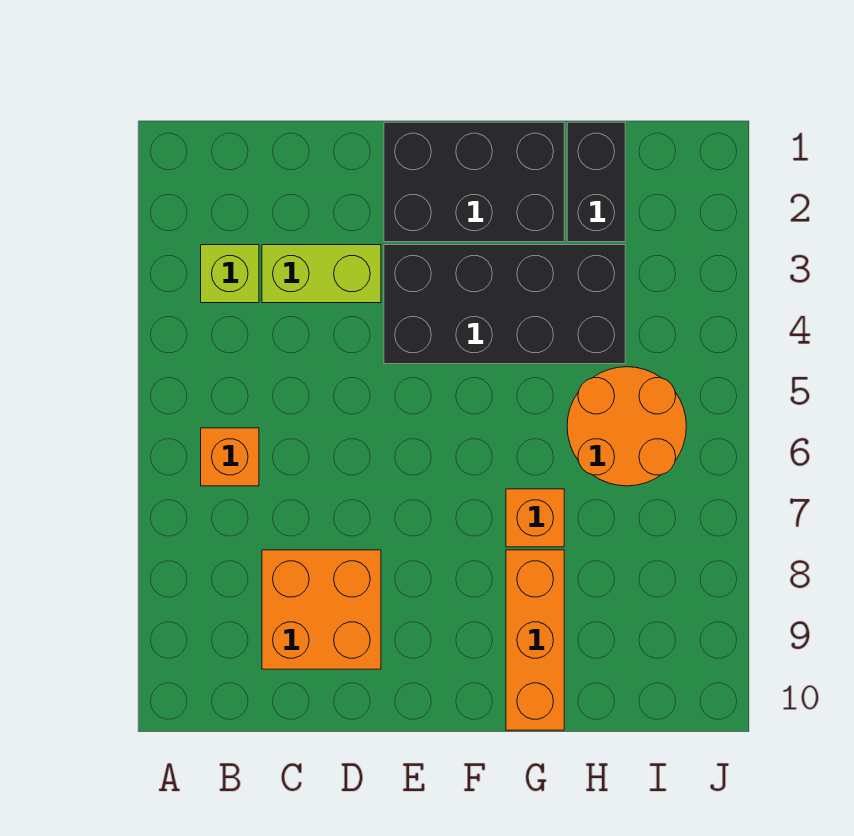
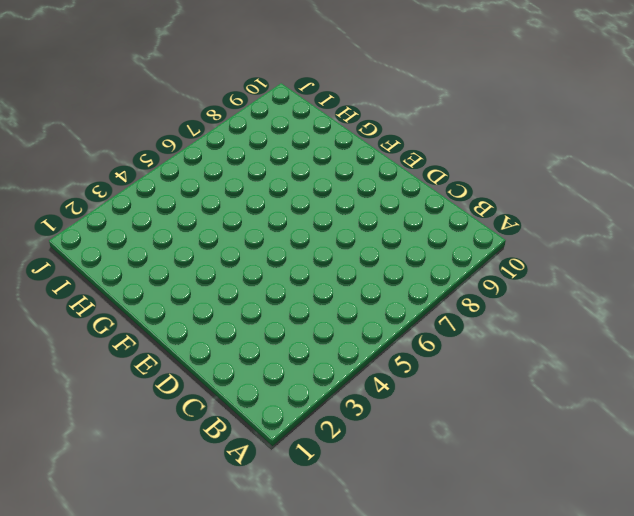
none -> lime 1x1 brick [201,245,259,303]
none -> orange 1x1 brick [201,428,259,486]

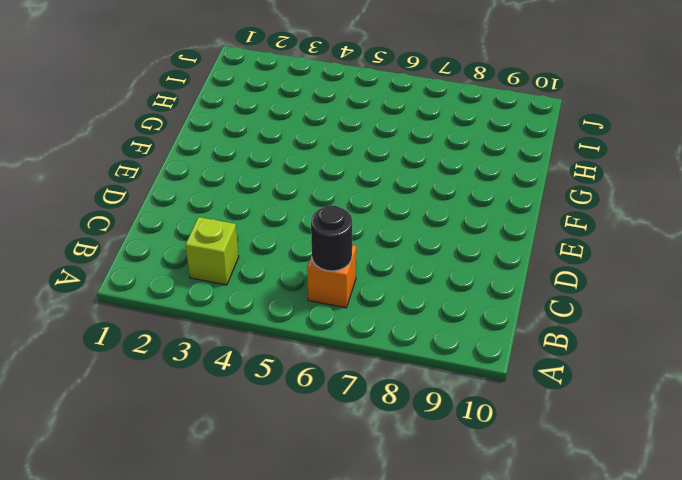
black 1x1 round brick [311,205,352,271] -> none
none -> lime 1x2 brick [262,245,381,303]
none -> orange 2x2 brick [262,550,381,669]

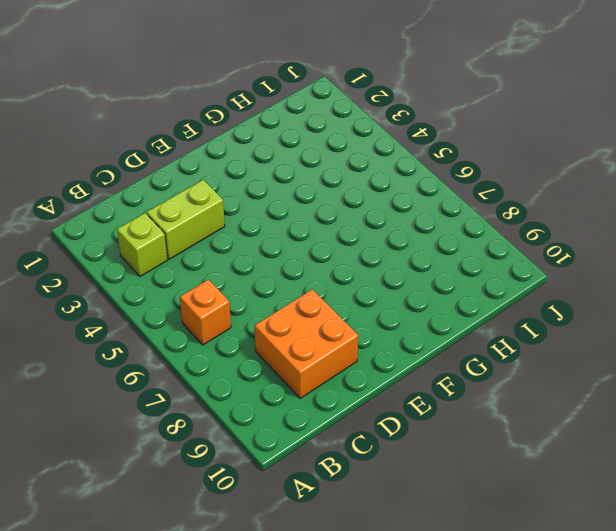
none -> black 2x3 brick [384,122,564,242]
none -> black 2x4 brick [384,245,625,364]

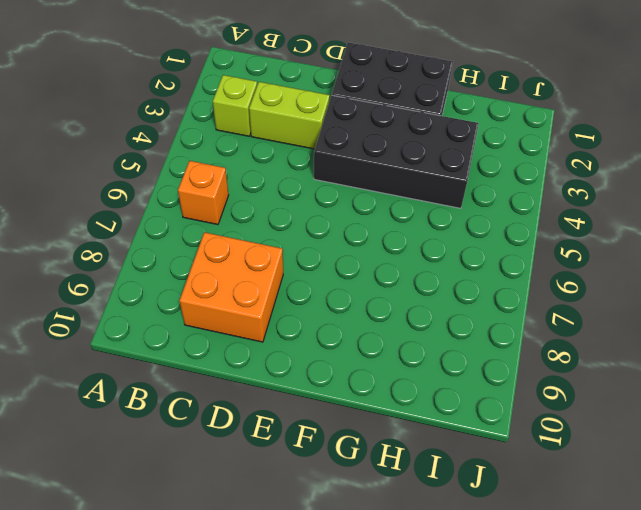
none -> orange 1x1 brick [506,489,564,547]
none -> orange 1x3 brick [506,550,564,730]

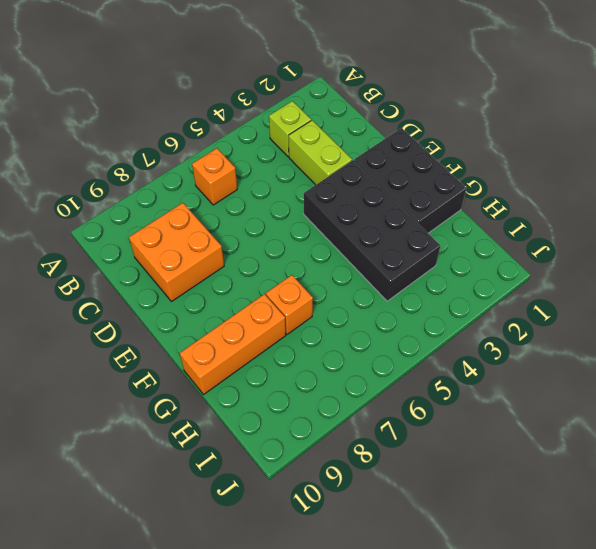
none -> black 1x2 brick [567,122,625,242]
none -> orange 2x2 round brick [567,367,686,486]

